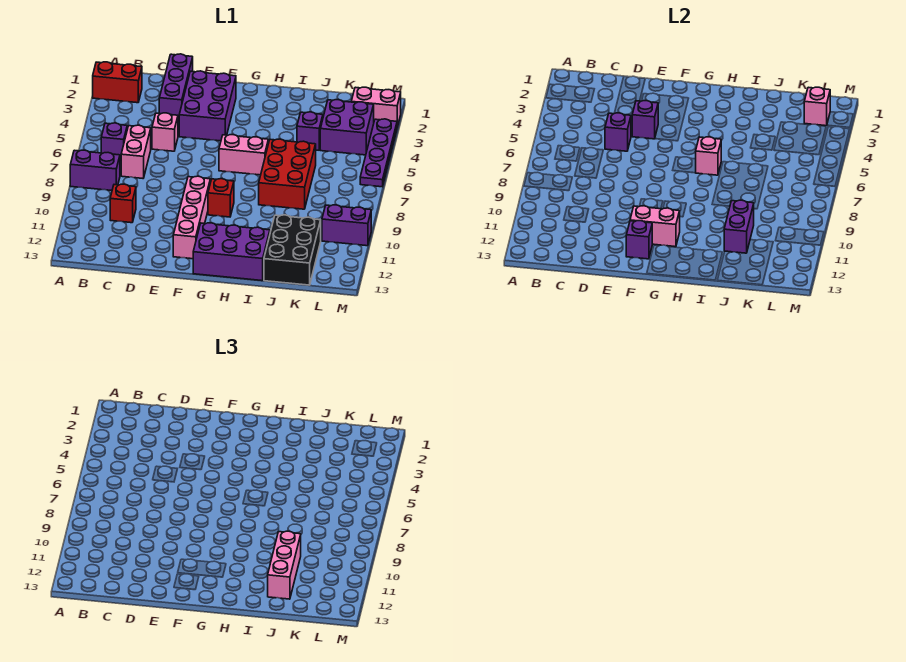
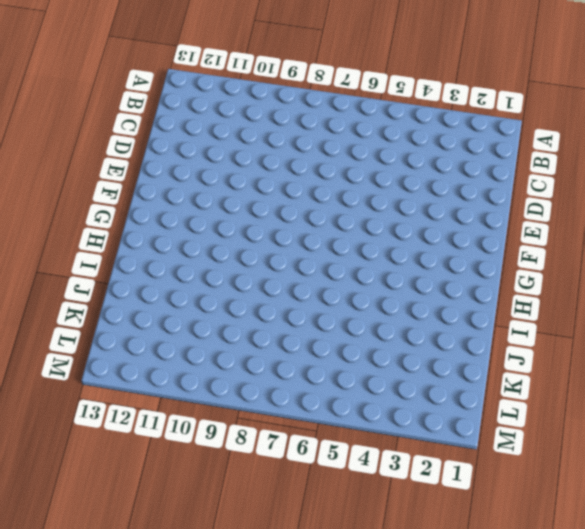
none -> red 1x2 brick [93,62,142,103]
none -> purple 1x2 brick [70,150,120,191]
none -> purple 1x1 brick [101,123,127,161]

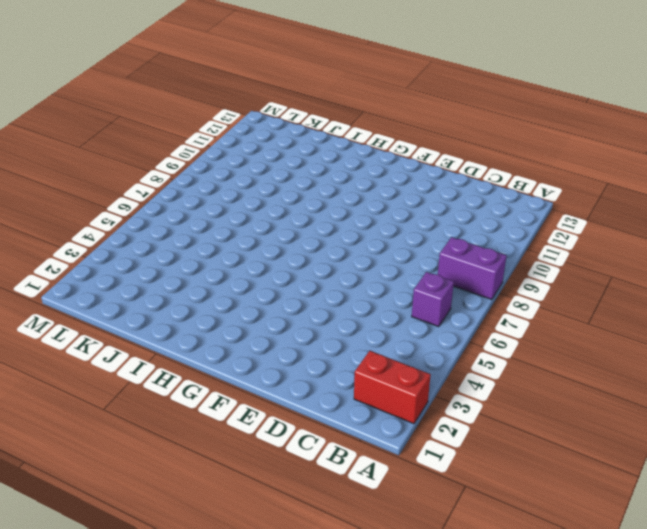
none -> pink 1x2 brick [121,125,151,178]
none -> red 1x1 brick [110,184,136,223]
none -> purple 1x3 brick [159,54,193,122]

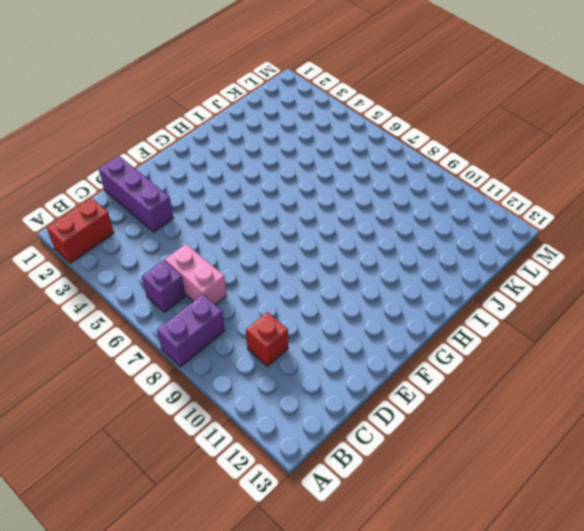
none -> pink 1x1 brick [152,113,178,151]
none -> purple 2x3 brick [179,71,236,141]
none -> pink 1x4 brick [173,176,210,259]

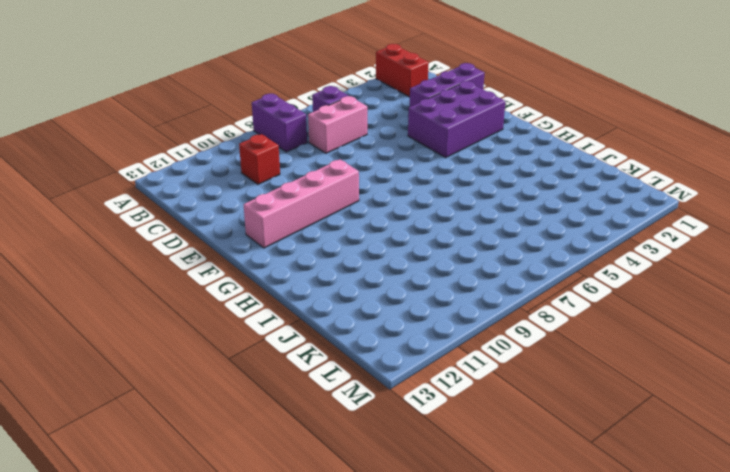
none -> pink 1x1 brick [152,113,178,151]
none -> pink 1x2 brick [219,135,268,175]
none -> red 1x1 brick [208,179,234,217]

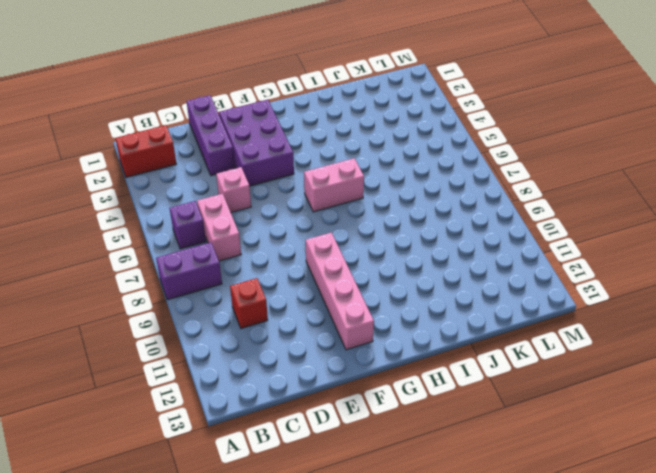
none -> red 1x1 brick [208,179,234,217]
none -> purple 2x3 brick [193,223,270,281]
none -> red 2x3 brick [259,139,316,209]

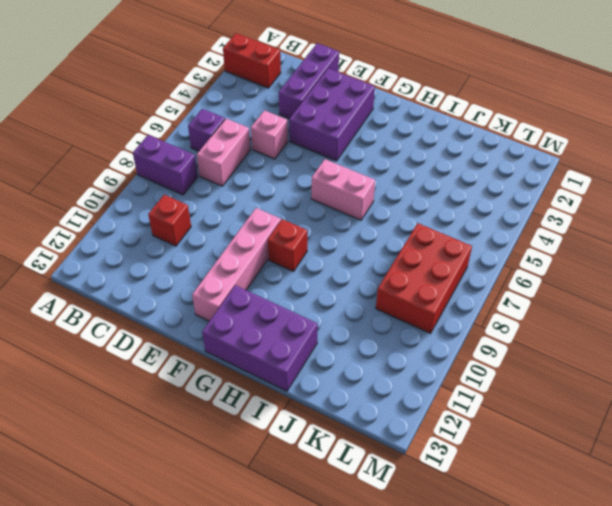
red 2x3 brick [376,223,472,333] -> red 2x3 brick moved to [259,139,316,209]
none -> purple 1x1 brick [297,112,323,150]
none -> black 2x3 brick [264,215,321,285]
none -> purple 2x2 brick [320,100,374,155]

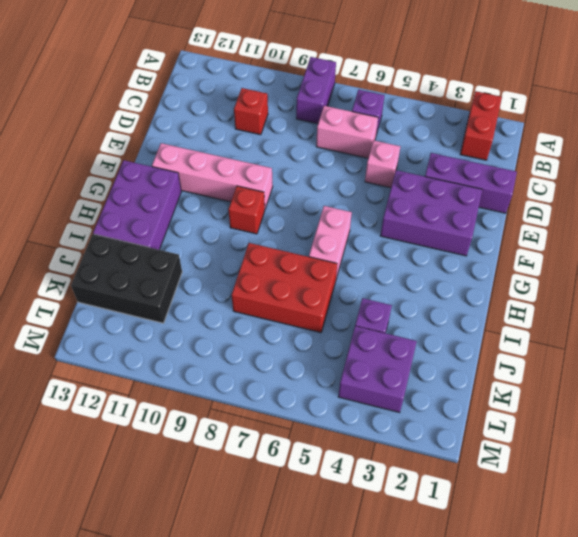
none -> pink 1x2 brick [351,87,401,127]
none -> purple 1x2 brick [322,205,371,246]
none -> purple 1x4 plate [360,119,397,187]

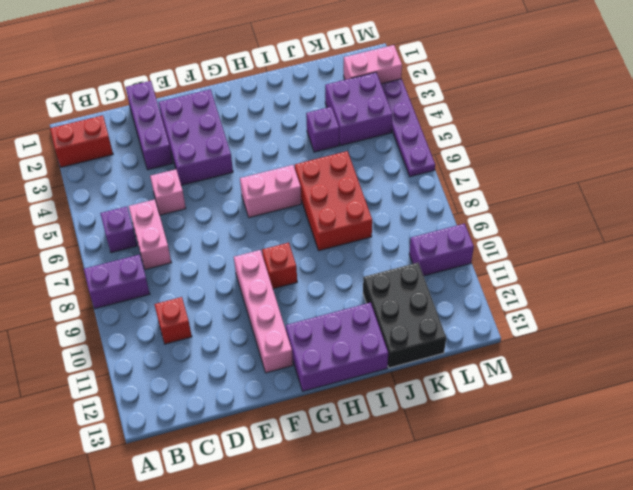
none -> purple 1x1 brick [605,113,631,151]
none -> purple 1x1 brick [632,101,658,139]
none -> pink 1x2 brick [630,206,680,247]

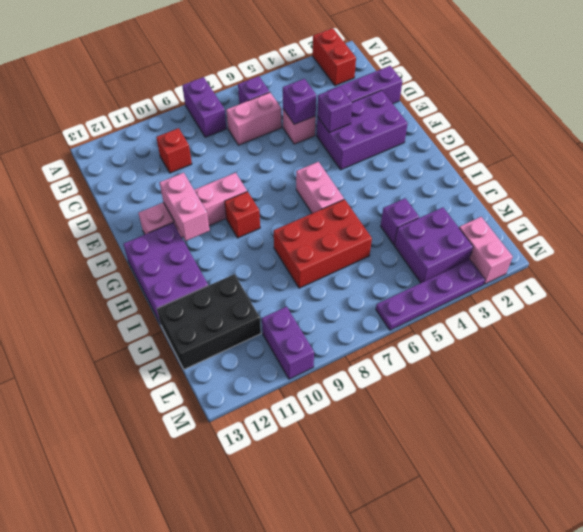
none -> purple 1x1 brick [626,221,652,259]
none -> pink 1x1 brick [696,137,721,175]
none -> purple 1x2 brick [724,200,754,253]

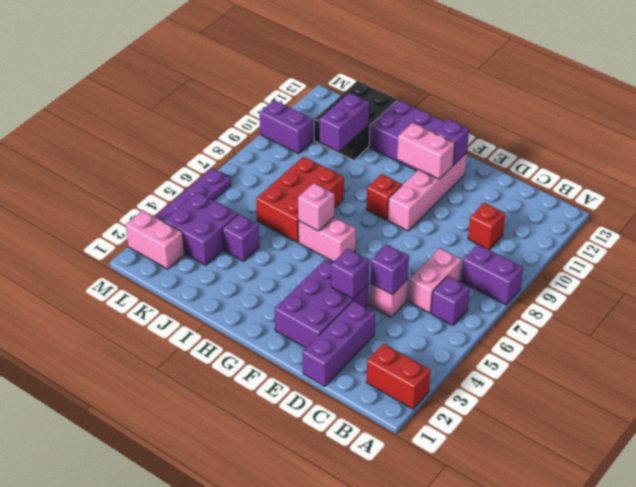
none -> pink 1x1 brick [804,87,830,126]
none -> pink 1x3 brick [268,531,301,599]

